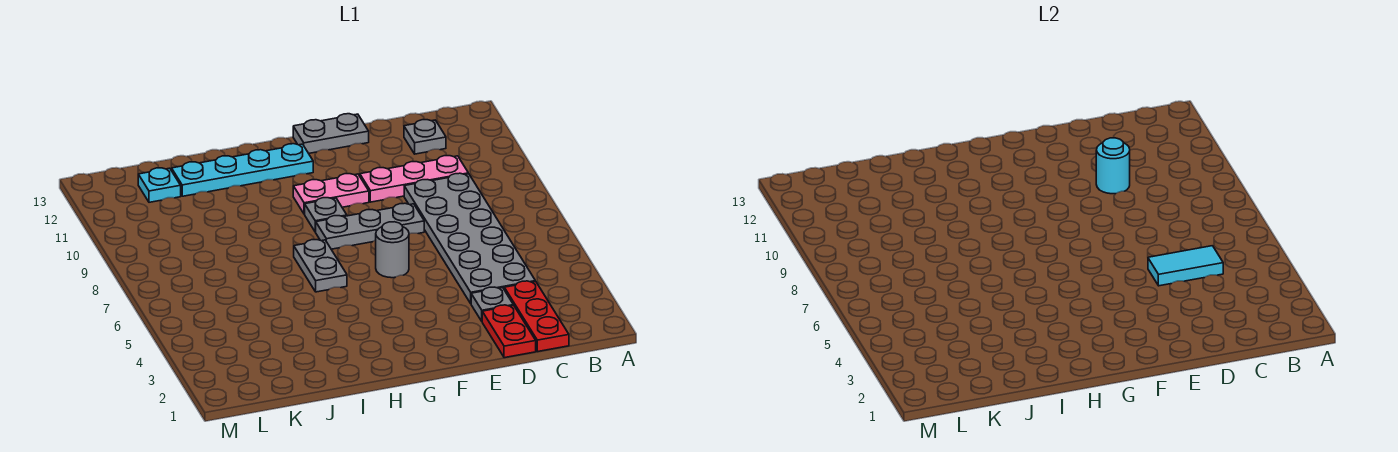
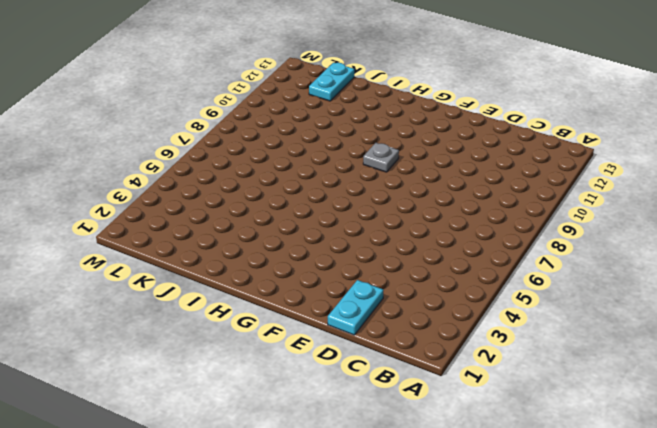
cyan 1x2 plate [328,280,383,335] -> red 1x2 plate [482,305,536,358]
cyan 1x2 plate [309,63,354,101] -> cyan 1x1 plate [138,168,181,202]
none -> red 1x3 plate [504,281,569,352]
none -> grey 2x6 plate [404,173,535,303]
none -> pink 1x3 plate [360,156,468,202]

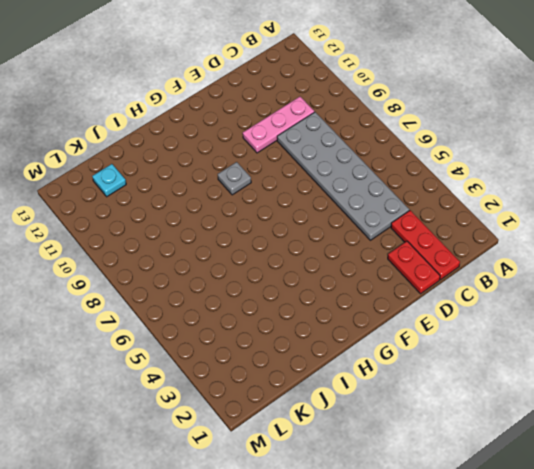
none -> grey 1x1 plate [404,120,446,154]
none -> grey 1x1 plate [471,287,513,321]
none -> grey 1x3 plate [316,203,424,249]

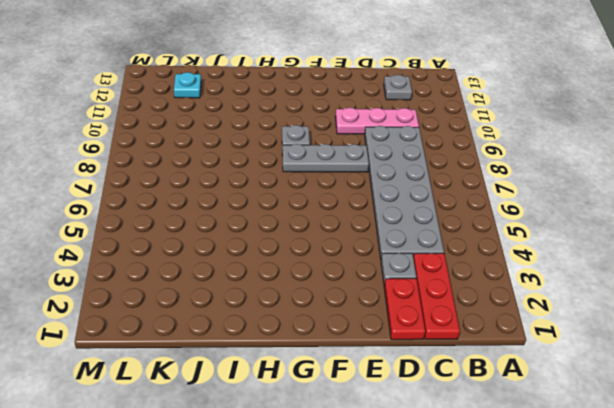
none -> grey 1x2 plate [293,114,369,153]
none -> grey 1x1 round brick [376,222,409,278]
none -> pink 1x2 plate [293,174,369,214]

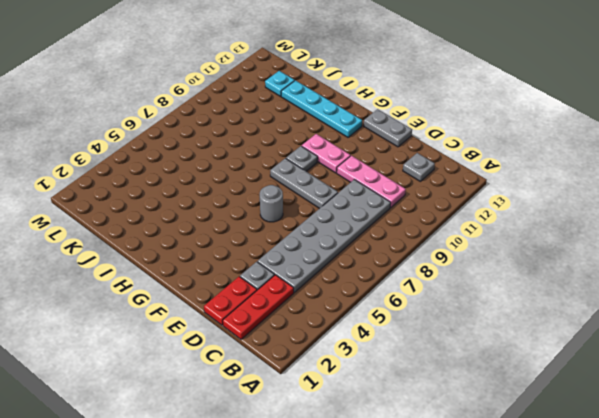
none -> grey 1x2 plate [294,240,347,292]
none -> cyan 1x2 tile [1148,246,1223,286]
none -> cyan 1x1 round brick [1096,138,1130,194]

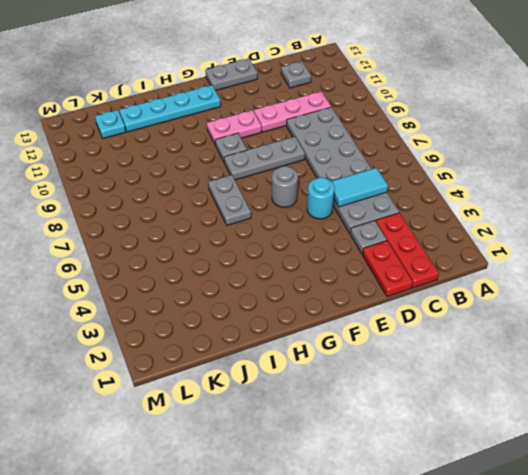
cyan 1x1 round brick [307,177,335,219] -> cyan 1x1 round brick moved to [1096,138,1130,194]

